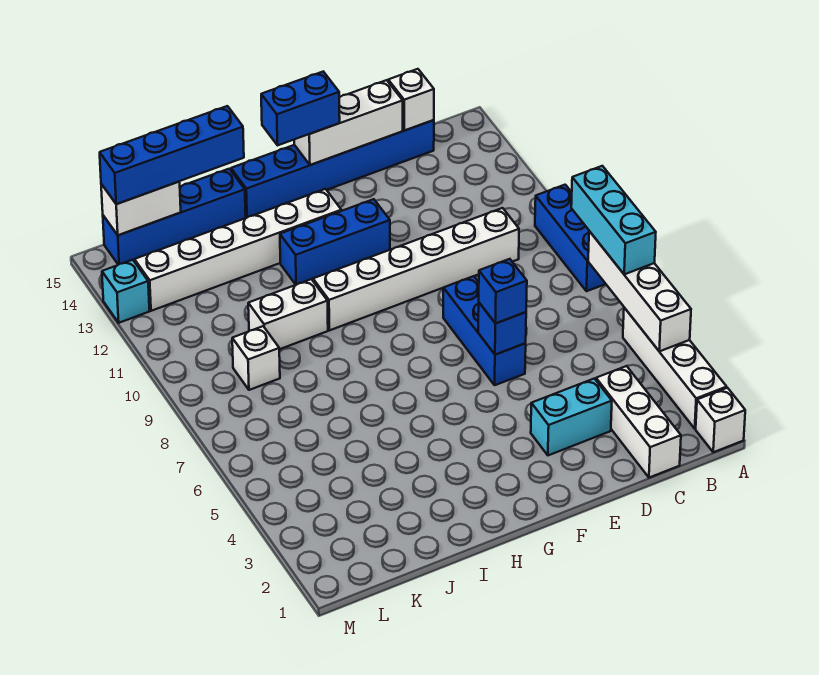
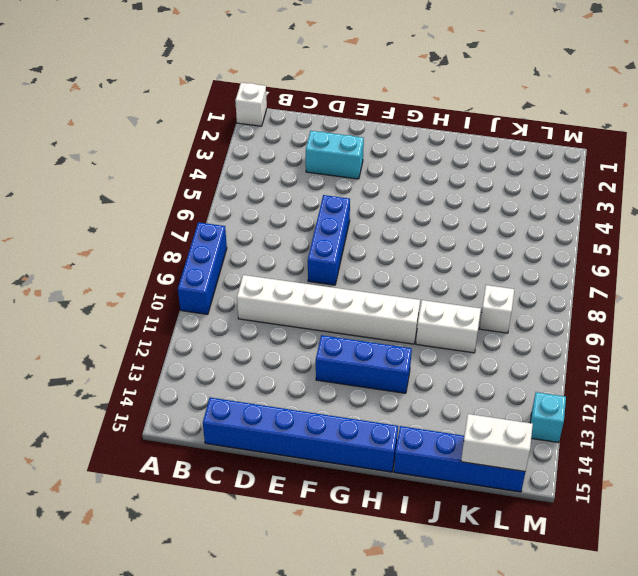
none -> white 1x4 brick [623,308,727,429]
none -> white 1x3 brick [596,366,681,478]
none -> white 1x6 brick [135,189,341,311]

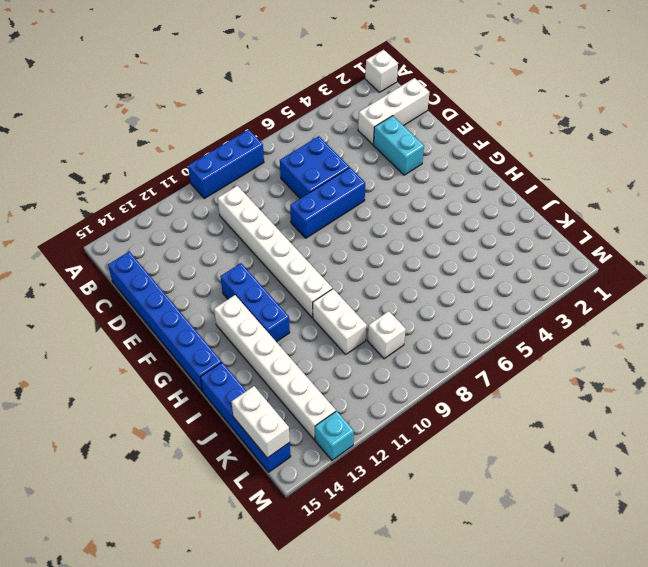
blue 2x2 brick [280,136,349,198] -> none
none -> white 1x4 brick [623,308,727,429]
none -> white 1x4 brick [588,231,691,351]
none -> white 1x1 brick [388,69,434,131]

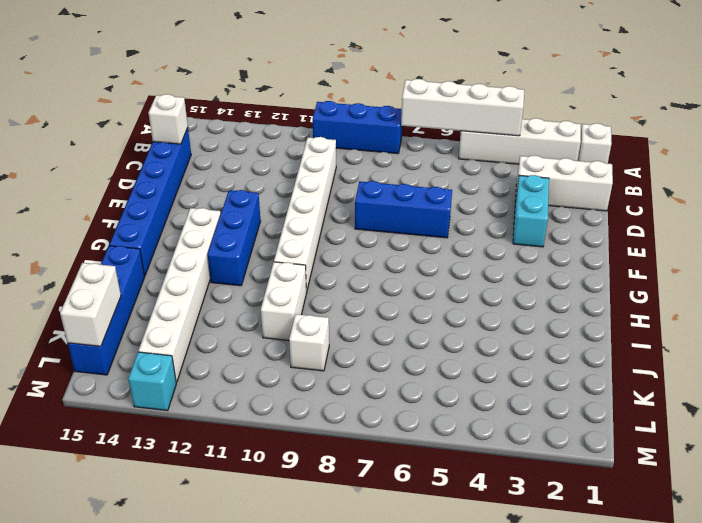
none -> white 1x3 brick [294,80,403,165]
none -> blue 1x1 brick [478,303,526,355]
none -> cyan 1x3 brick [571,166,656,274]

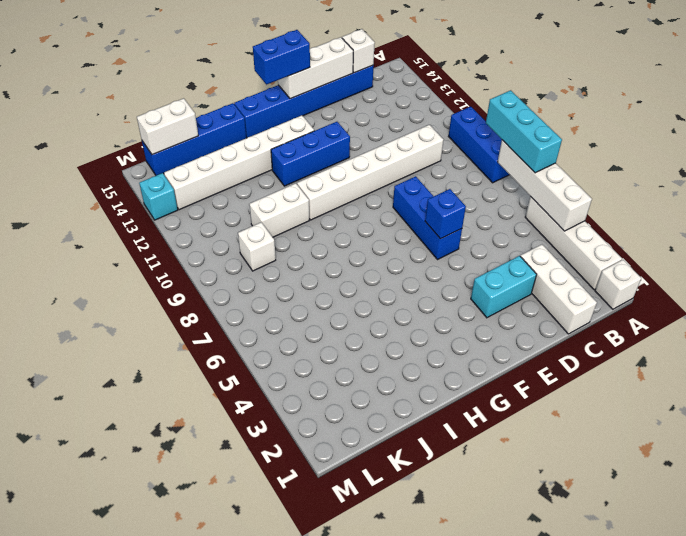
none -> blue 1x1 brick [479,259,527,324]
none -> blue 1x4 brick [100,106,244,204]

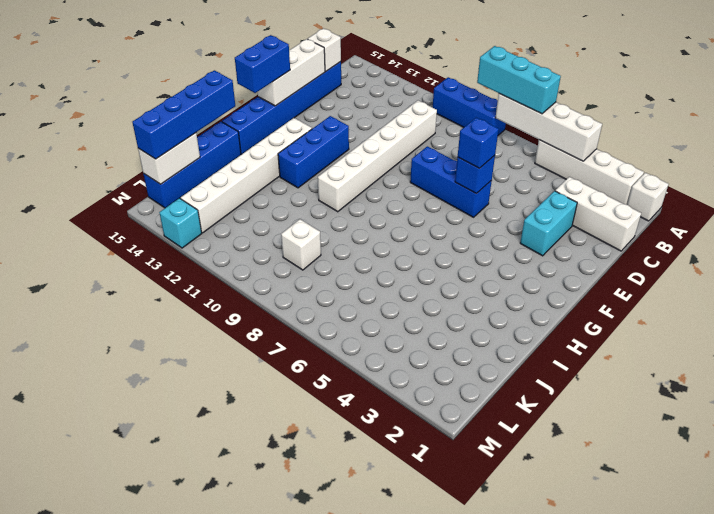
none -> white 1x2 brick [248,279,328,349]

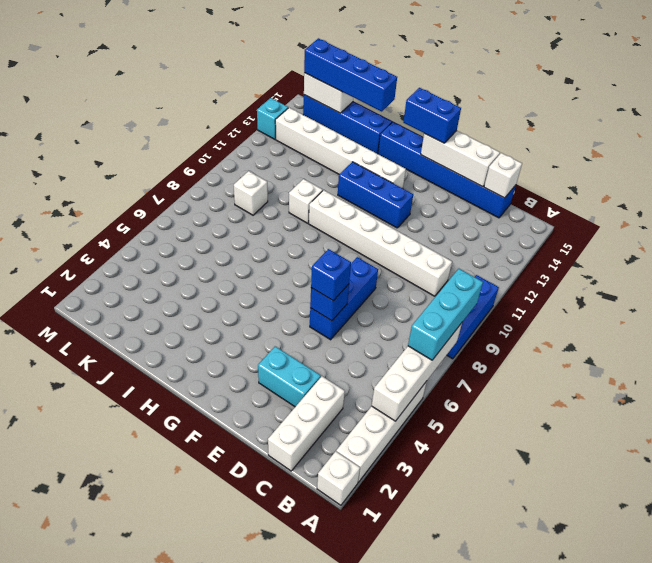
white 1x1 brick [289,179,323,223] -> white 1x2 brick [248,279,328,349]

